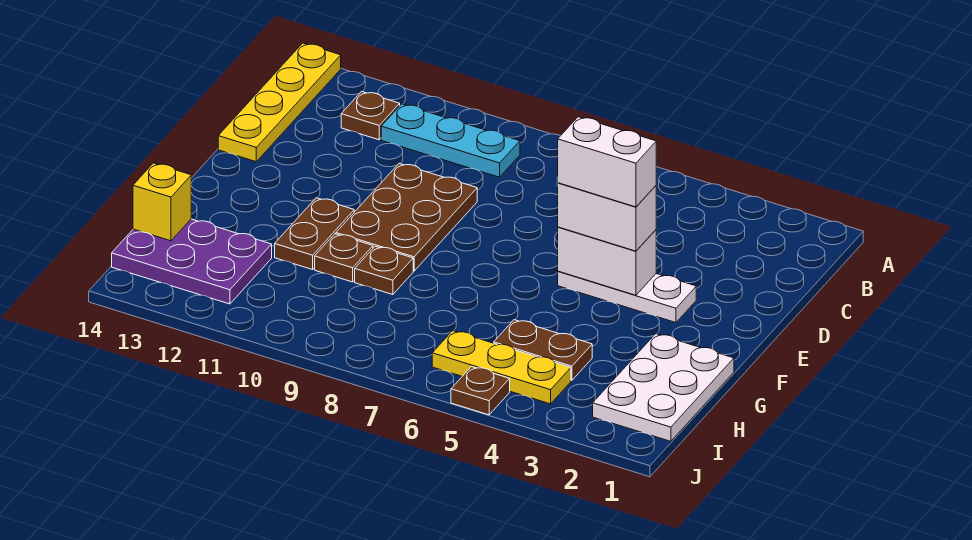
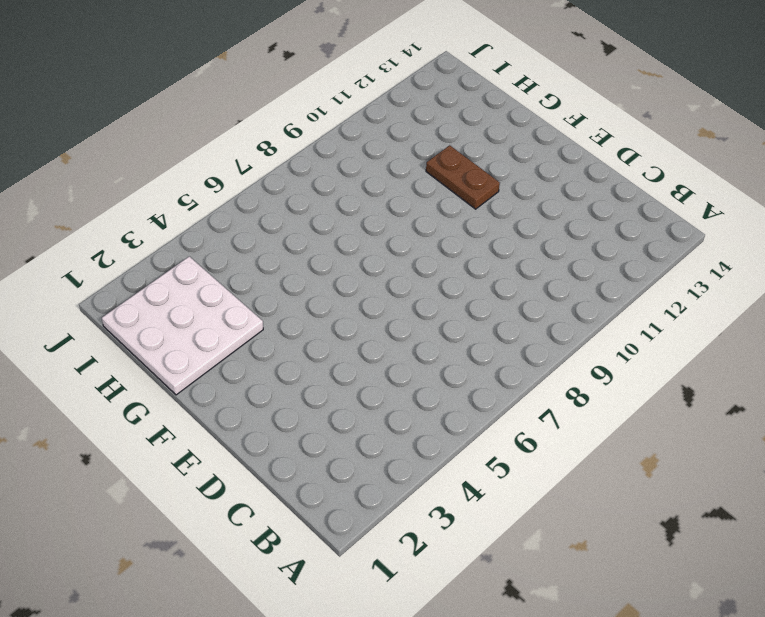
white 3x3 plate [102,257,263,395] -> white 2x3 plate [593,334,734,441]
none -> yellow 1x4 plate [218,43,341,162]
none -> cyan 1x3 plate [381,104,520,177]
none -> brown 1x1 plate [341,91,400,140]

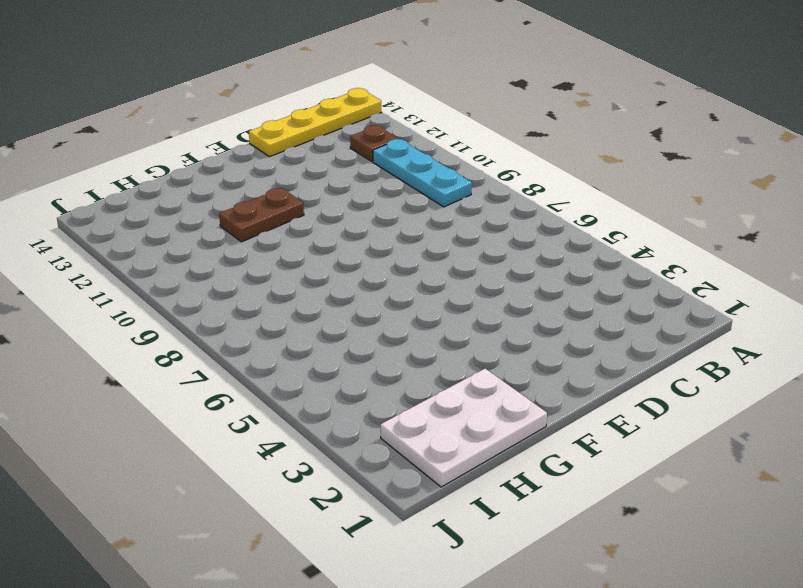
none -> brown 2x3 plate [336,163,477,271]
none -> white 1x3 plate [558,271,696,323]
none -> brown 1x1 plate [355,246,413,295]

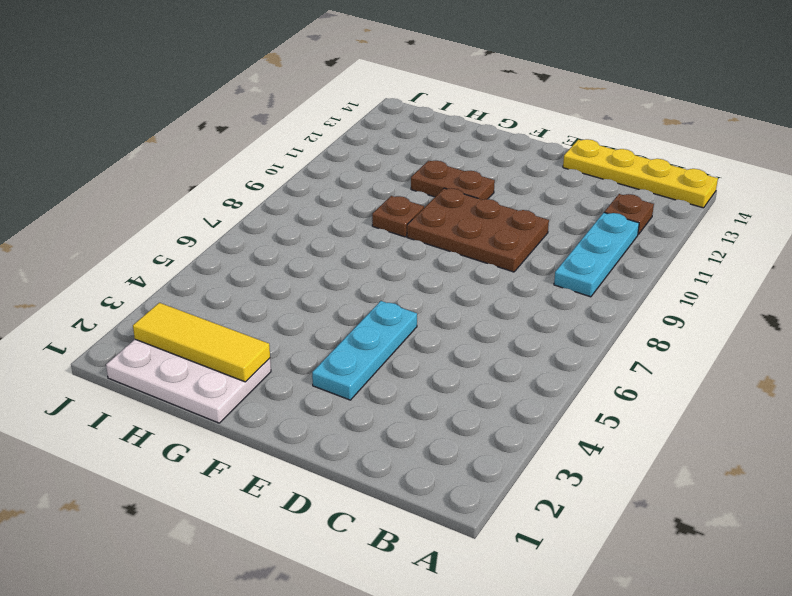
cyan 1x3 plate [312,301,417,400] -> white 1x3 plate [558,271,696,323]
yellow 1x3 tile [133,303,270,382] -> none
none -> brown 1x1 plate [315,234,373,282]
none -> brown 1x2 plate [494,320,592,380]
none -> purple 2x3 plate [112,219,272,304]

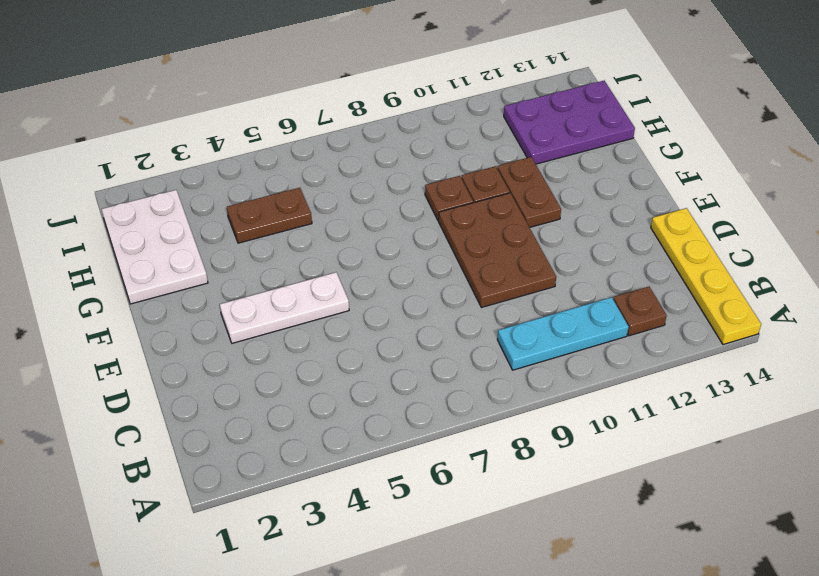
none -> yellow 1x3 plate [432,331,571,404]
none -> brown 1x1 plate [451,367,510,415]
none -> white 1x2 brick [558,227,656,295]

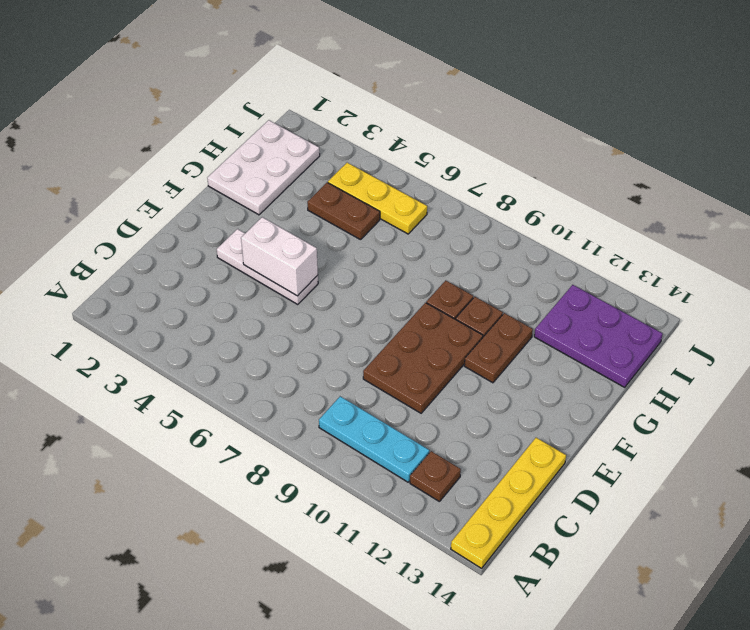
none -> brown 1x1 plate [451,367,510,415]
none -> yellow 1x1 brick [133,163,191,241]
none -> white 1x2 brick [558,183,656,251]

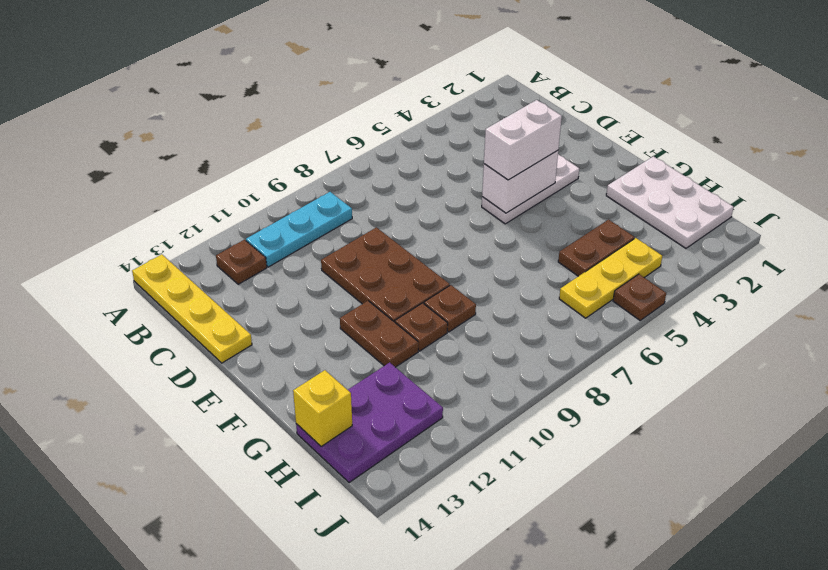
none -> white 1x2 brick [558,117,656,207]

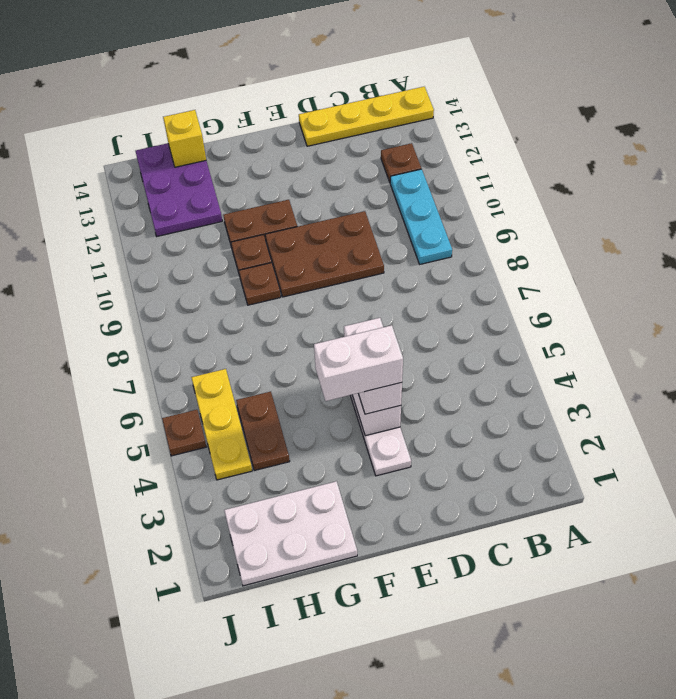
white 1x2 brick [314,325,403,401] -> white 1x2 brick turned to [558,117,656,207]

